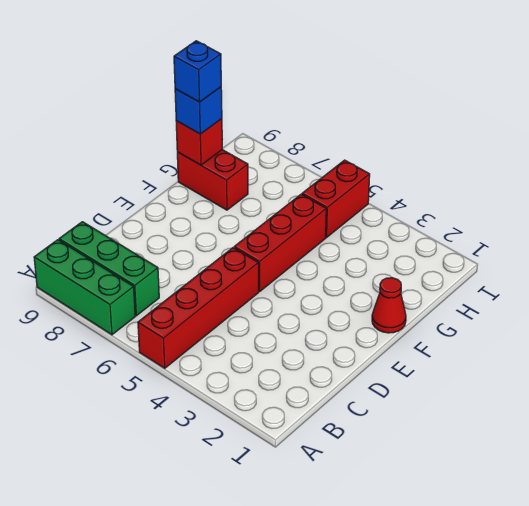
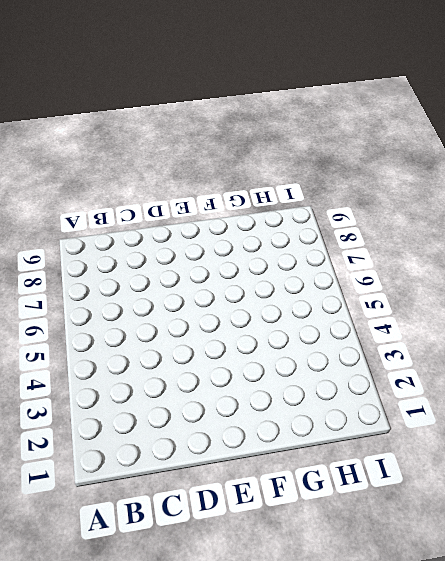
none -> red 1x4 brick [138,248,259,368]
none -> green 1x3 brick [34,240,135,335]

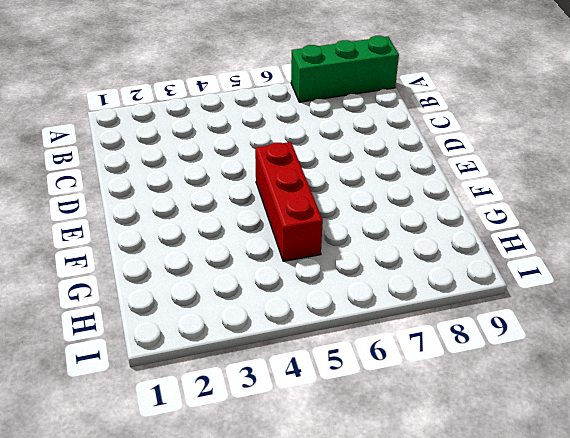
none -> red 1x4 brick [138,248,259,368]
none -> green 1x3 brick [59,222,159,316]

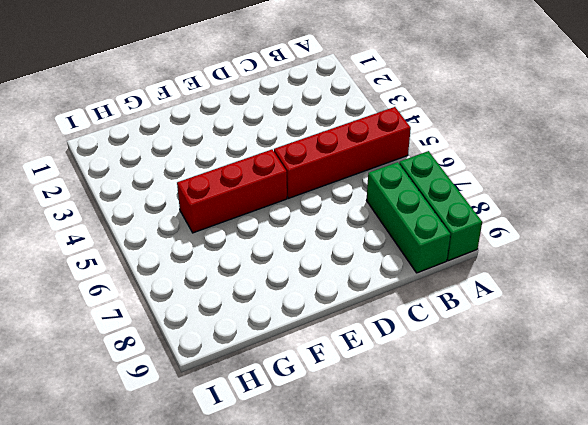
none -> red 1x1 cone [372,278,406,333]
none -> red 1x2 brick [177,150,248,210]

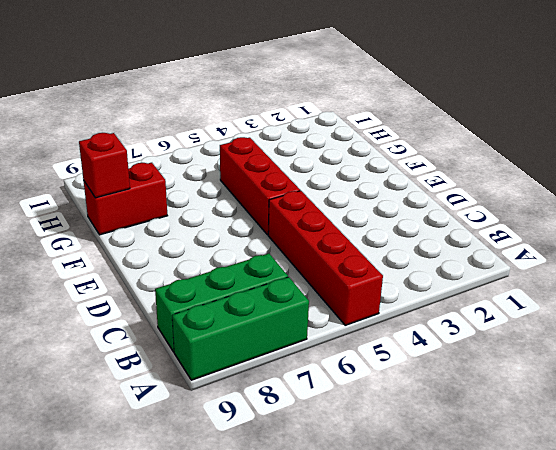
none -> red 1x1 cone [372,278,406,333]
none -> red 1x2 brick [302,160,370,237]

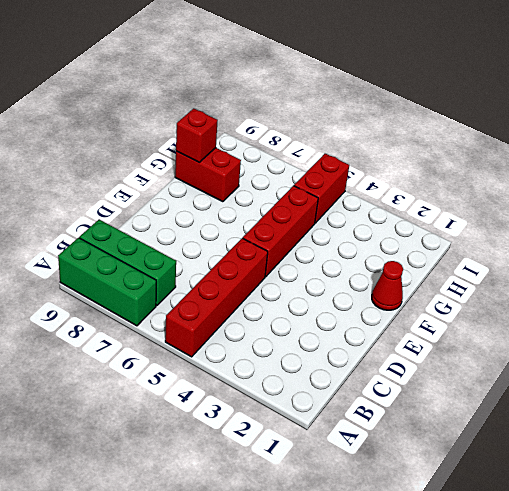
none -> blue 1x1 brick [175,87,222,134]
none -> blue 1x1 brick [174,41,221,102]

